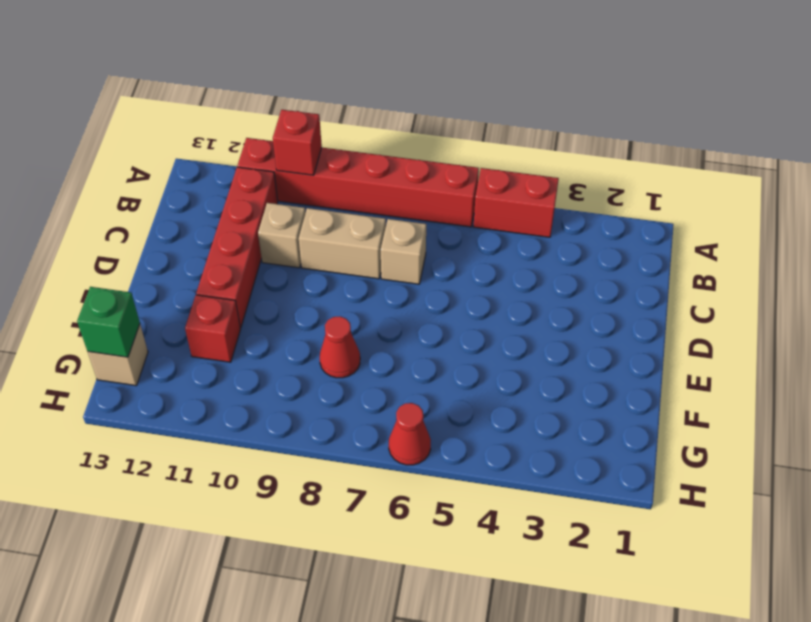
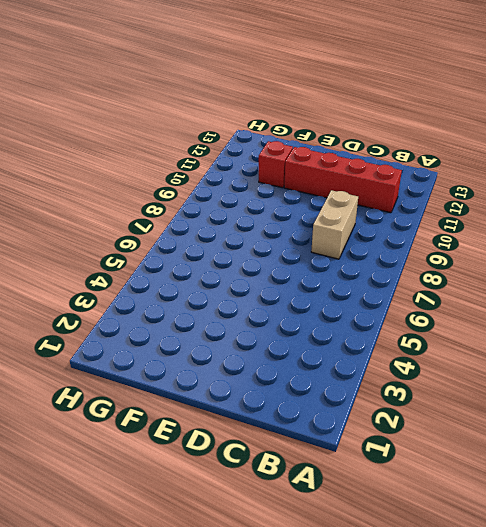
none -> red 1x2 brick [473,168,559,237]
none -> red 1x6 brick [238,138,479,227]
none -> tan 1x1 brick [381,219,426,284]

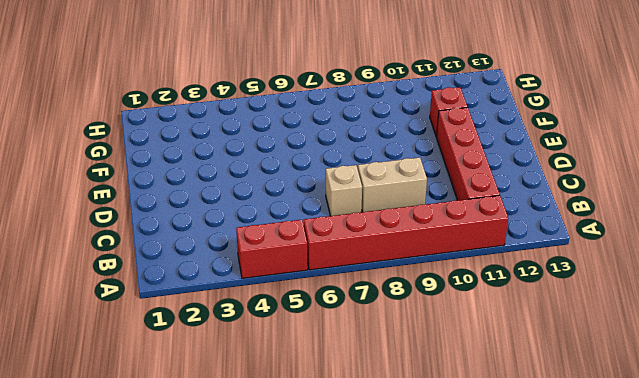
none -> tan 1x1 brick [258,203,305,268]
none -> red 1x1 cone [320,316,360,378]
none -> tan 1x1 brick [88,325,148,386]

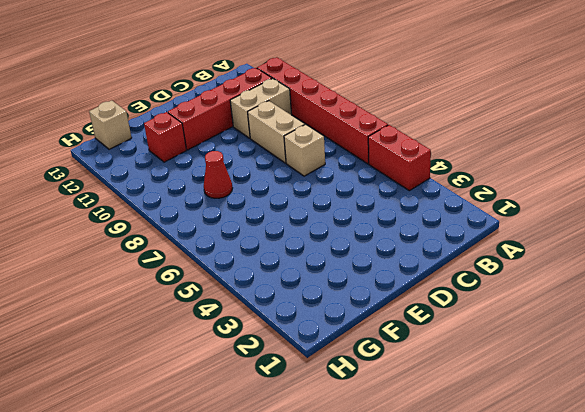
tan 1x2 brick [230,79,292,138] -> tan 1x1 brick [258,203,305,268]
none -> red 1x1 cone [389,403,431,465]
none -> red 1x1 brick [273,110,322,175]
none -> green 1x1 brick [77,287,140,357]

